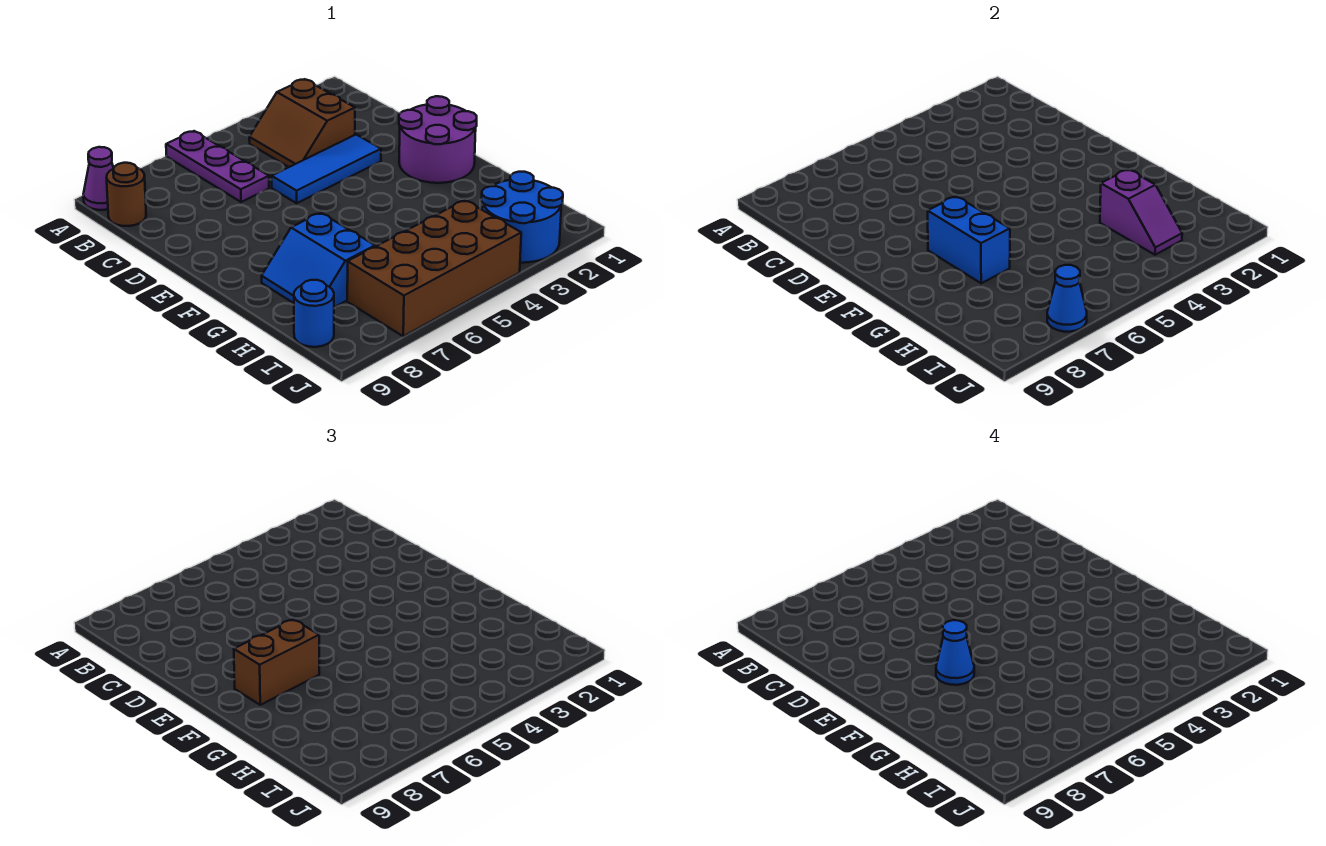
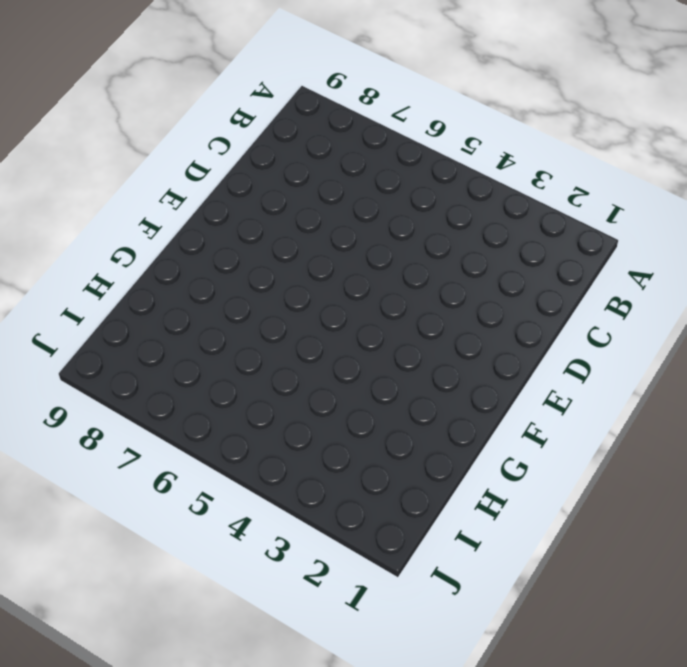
none -> purple 1x3 plate [166,131,269,202]
none -> purple 1x1 cone [83,147,114,210]
none -> brown 2x2 slope [249,79,355,167]

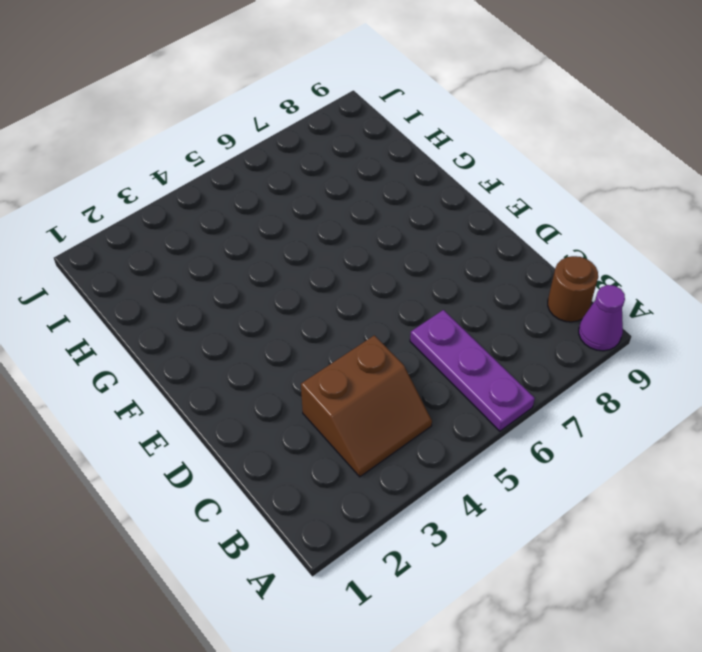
brown 2x2 slope [301,335,432,477] -> brown 2x2 slope turned to [249,79,355,167]
none -> blue 1x3 tile [272,135,381,203]
none -> purple 2x2 round brick [399,96,477,183]
none -> blue 2x2 slope [262,213,375,307]

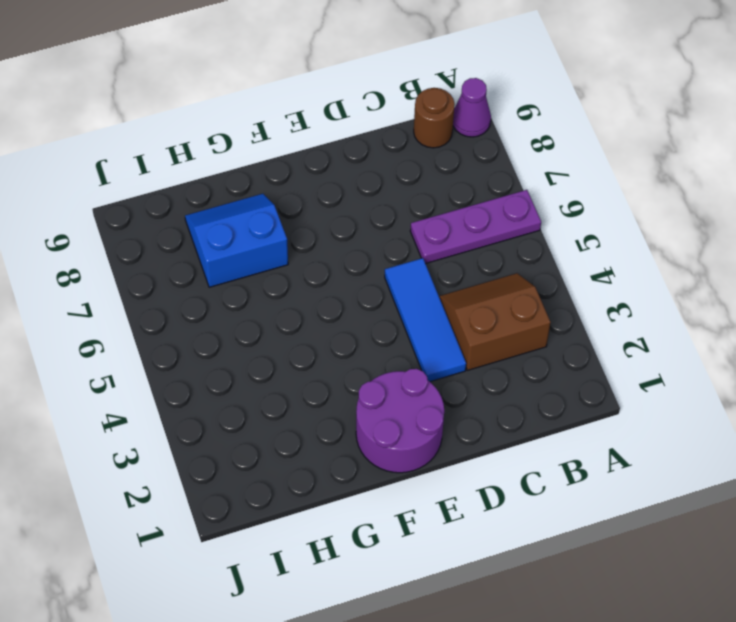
none -> blue 2x2 round brick [482,172,563,263]
none -> brown 2x4 brick [347,200,521,336]
none -> blue 1x1 round brick [294,280,334,347]

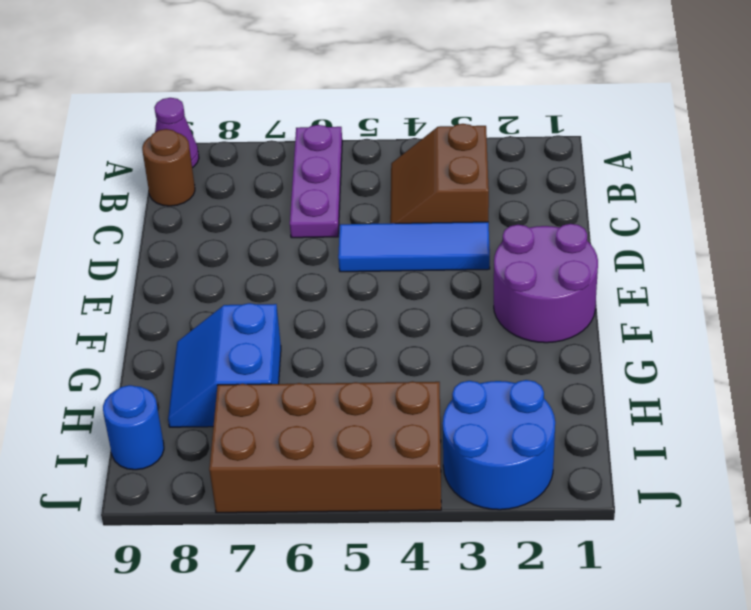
none -> blue 1x2 brick [928,196,1010,283]
none -> purple 1x2 slope [1100,169,1182,255]
none -> blue 1x1 cone [1047,265,1087,332]

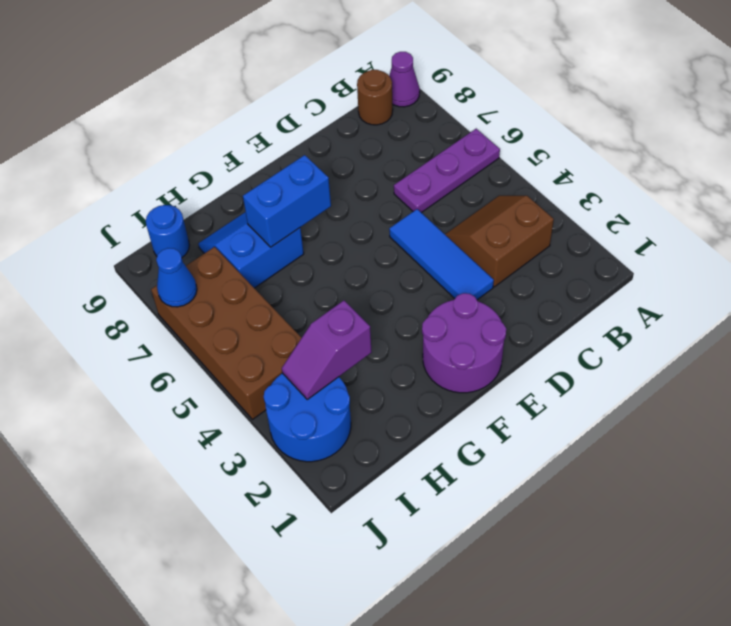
none -> brown 1x2 brick [234,619,319,705]
none -> blue 1x1 cone [936,620,974,685]

